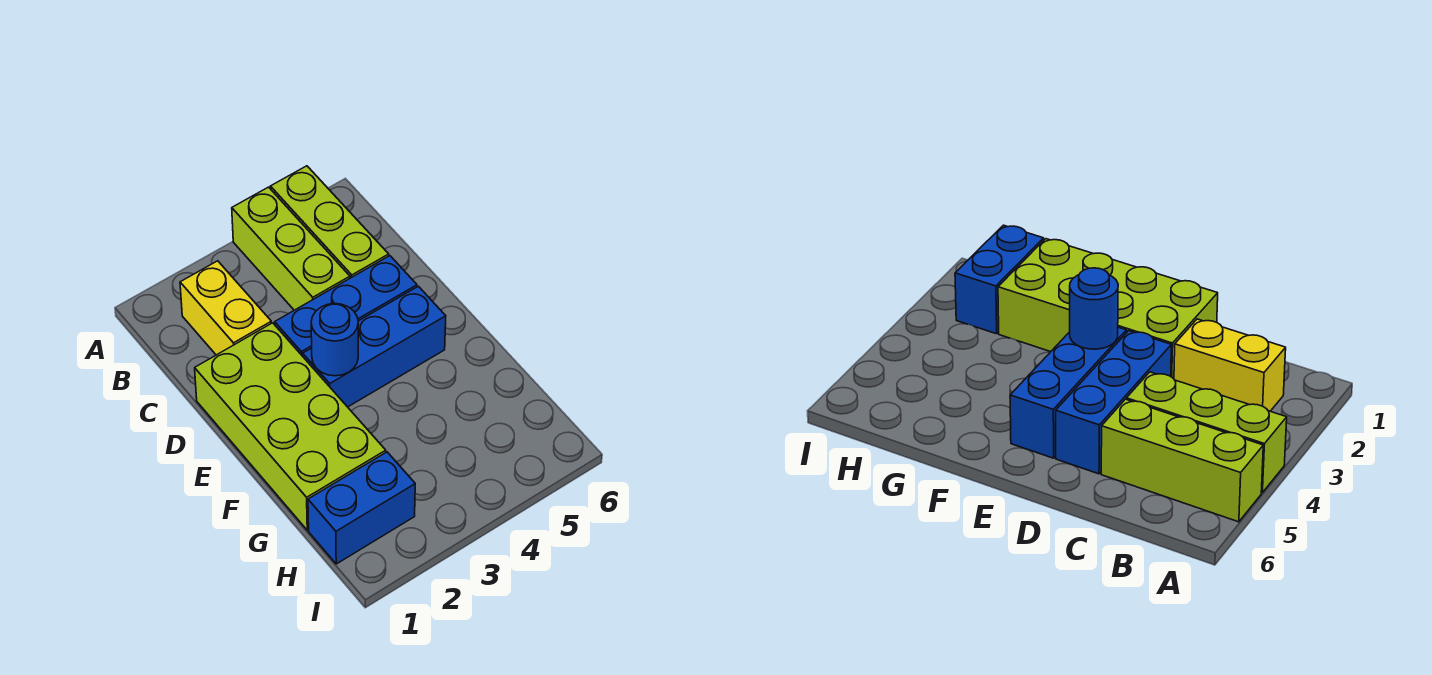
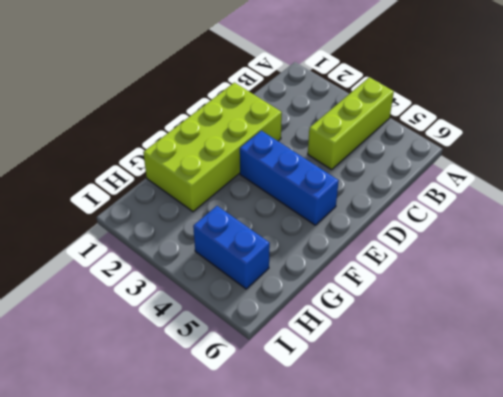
blue 1x2 brick [193,206,270,289] -> blue 1x2 brick moved to [308,452,415,564]
none -> lime 1x3 brick [270,166,389,278]
none -> yellow 1x2 brick [180,261,271,355]

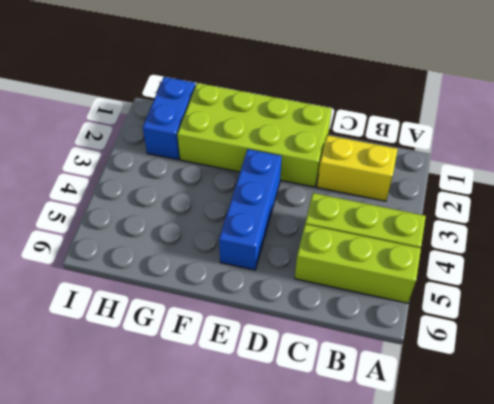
none -> blue 1x3 brick [275,256,417,356]
none -> blue 1x1 round brick [311,304,358,376]

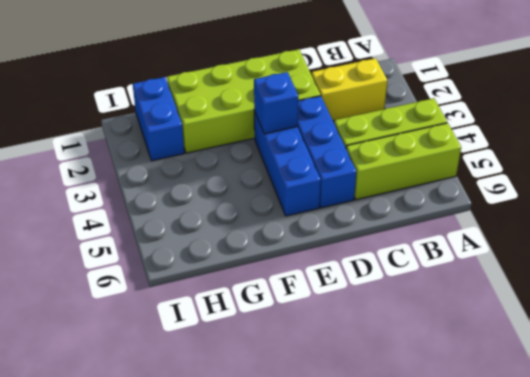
blue 1x1 brick [254,72,298,134] -> blue 1x1 round brick [311,304,358,376]

